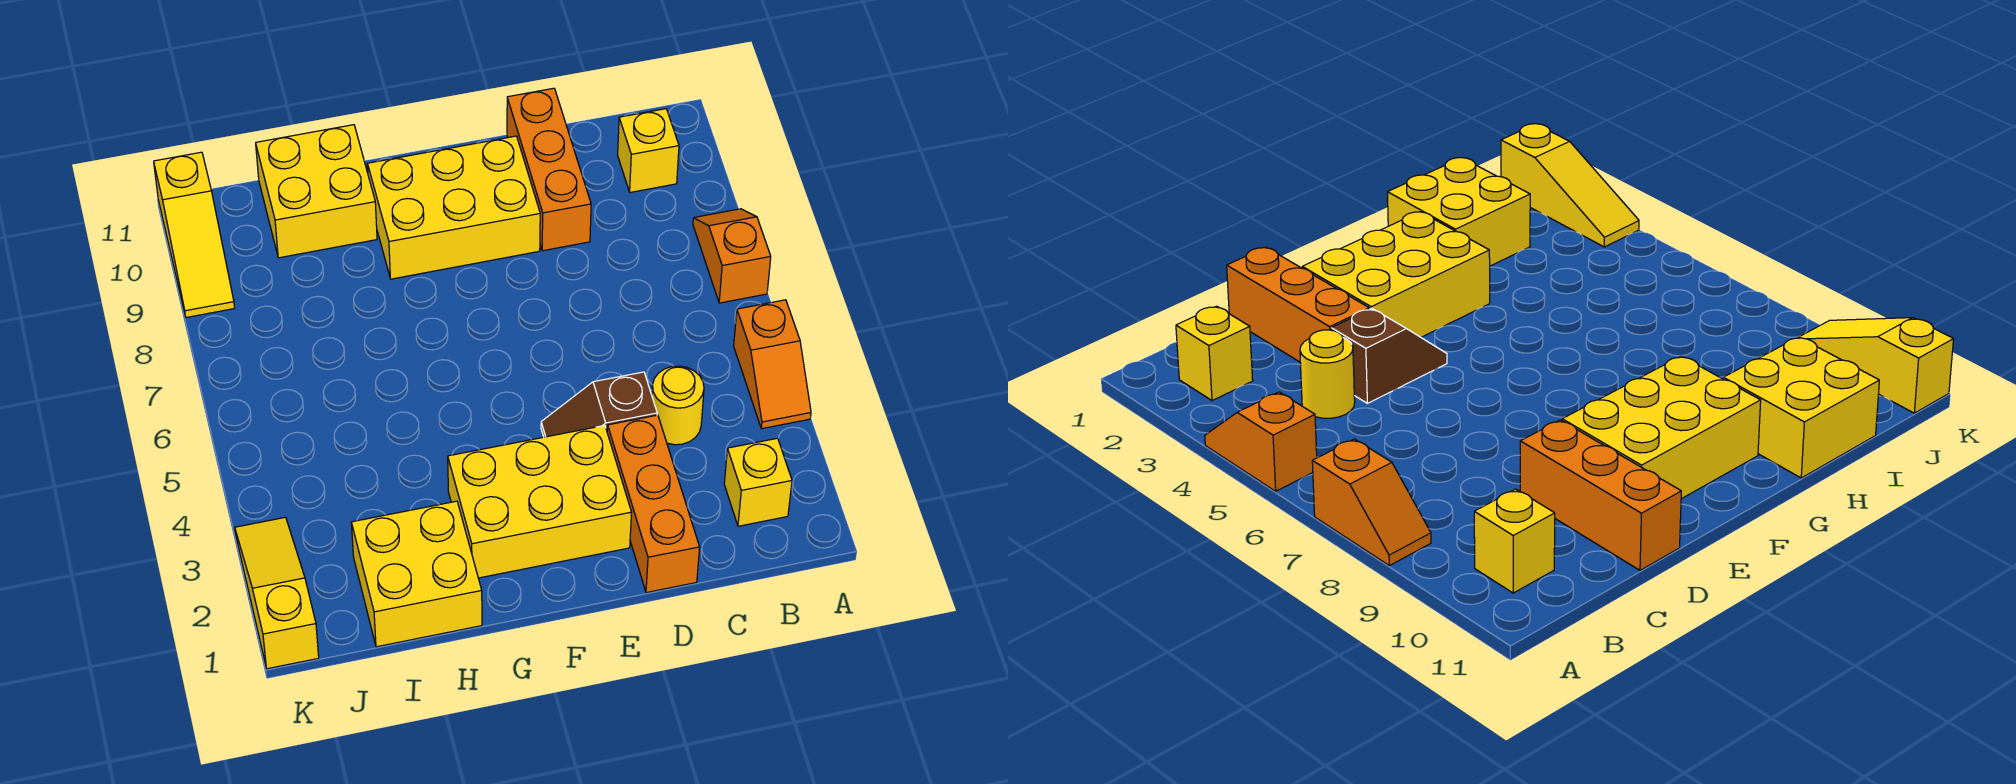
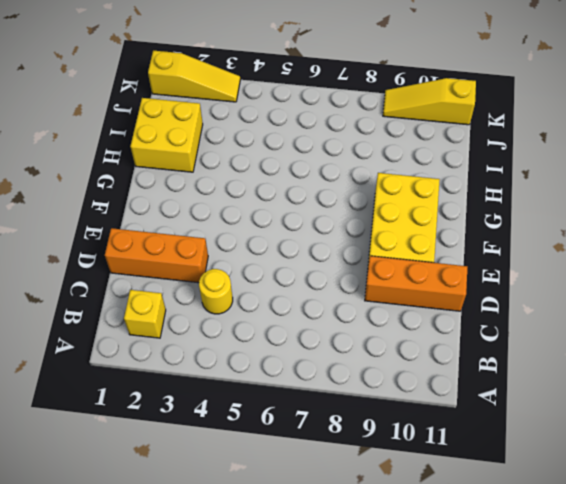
none -> orange 1x2 slope [734,300,811,429]
none -> orange 1x2 slope [693,209,771,303]
none -> yellow 1x1 brick [618,109,679,192]

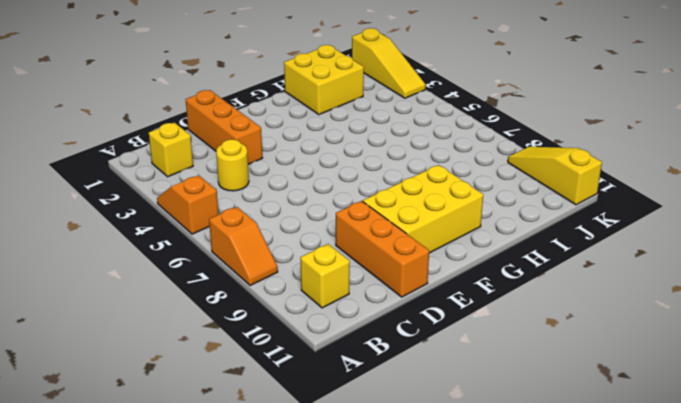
none -> brown 1x2 slope [541,372,657,437]
none -> yellow 2x3 brick [448,425,632,578]
none -> yellow 2x2 brick [256,125,377,258]

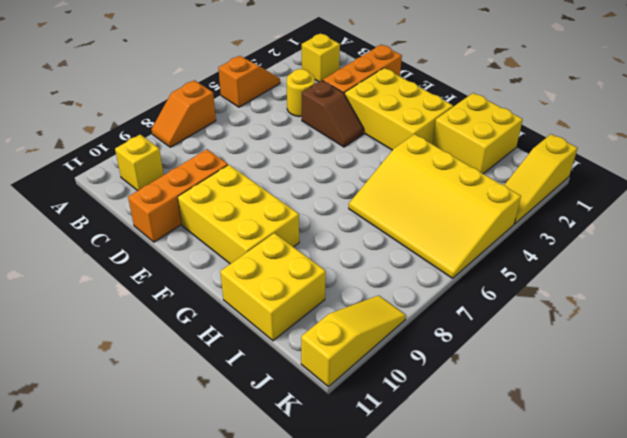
yellow 3x4 slope [349,134,521,278] -> none

